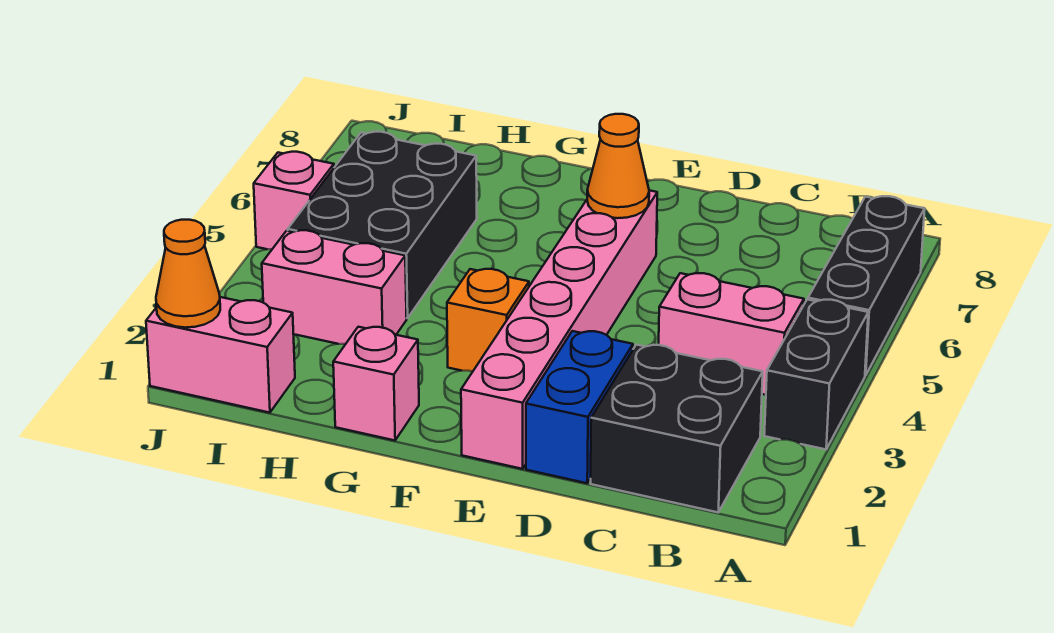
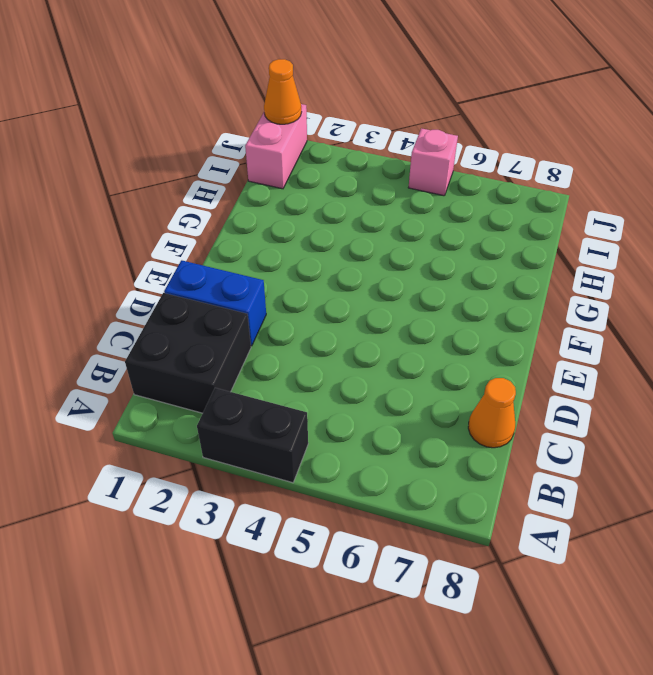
orange 1x1 cone [468,378,516,448] -> orange 1x1 cone moved to [587,114,649,218]
none -> black 1x3 brick [808,196,925,375]
none -> pink 1x2 brick [659,273,804,395]
none -> pink 1x6 brick [461,190,657,469]

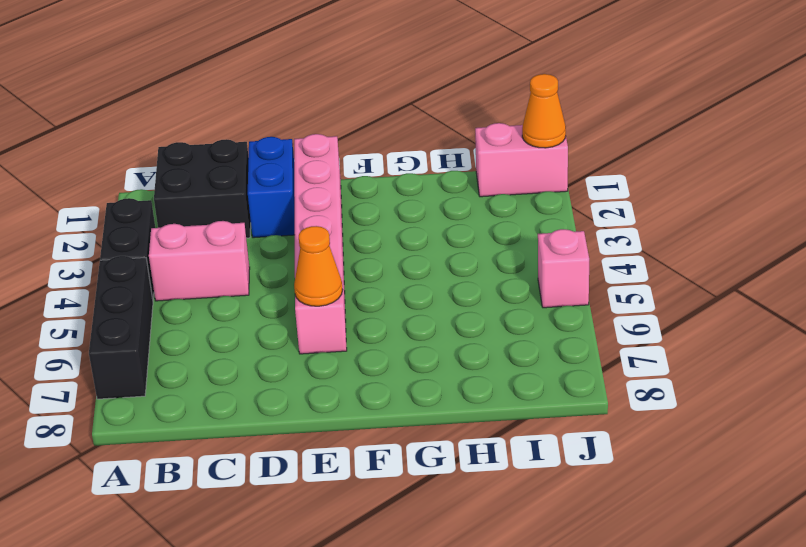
none -> orange 1x1 brick [447,269,529,372]
none -> pink 1x1 brick [333,327,419,440]
none -> pink 1x2 brick [262,230,407,344]

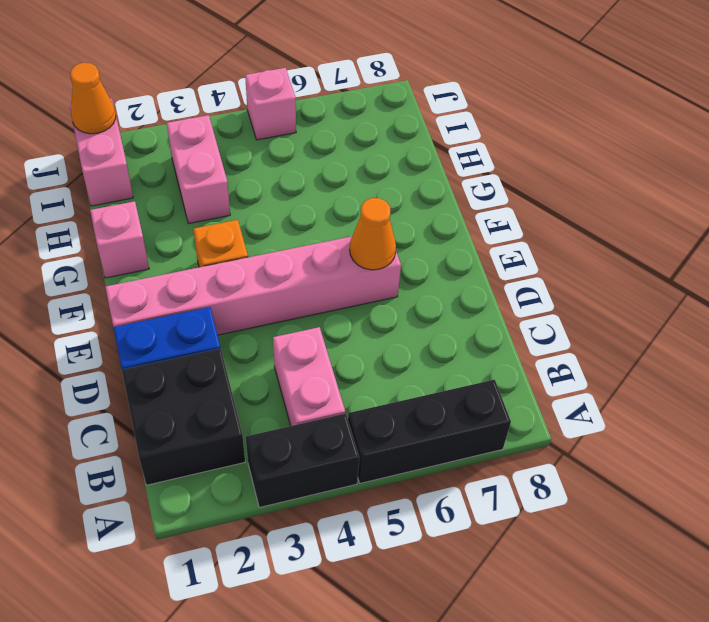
none -> black 2x3 brick [288,132,477,318]

